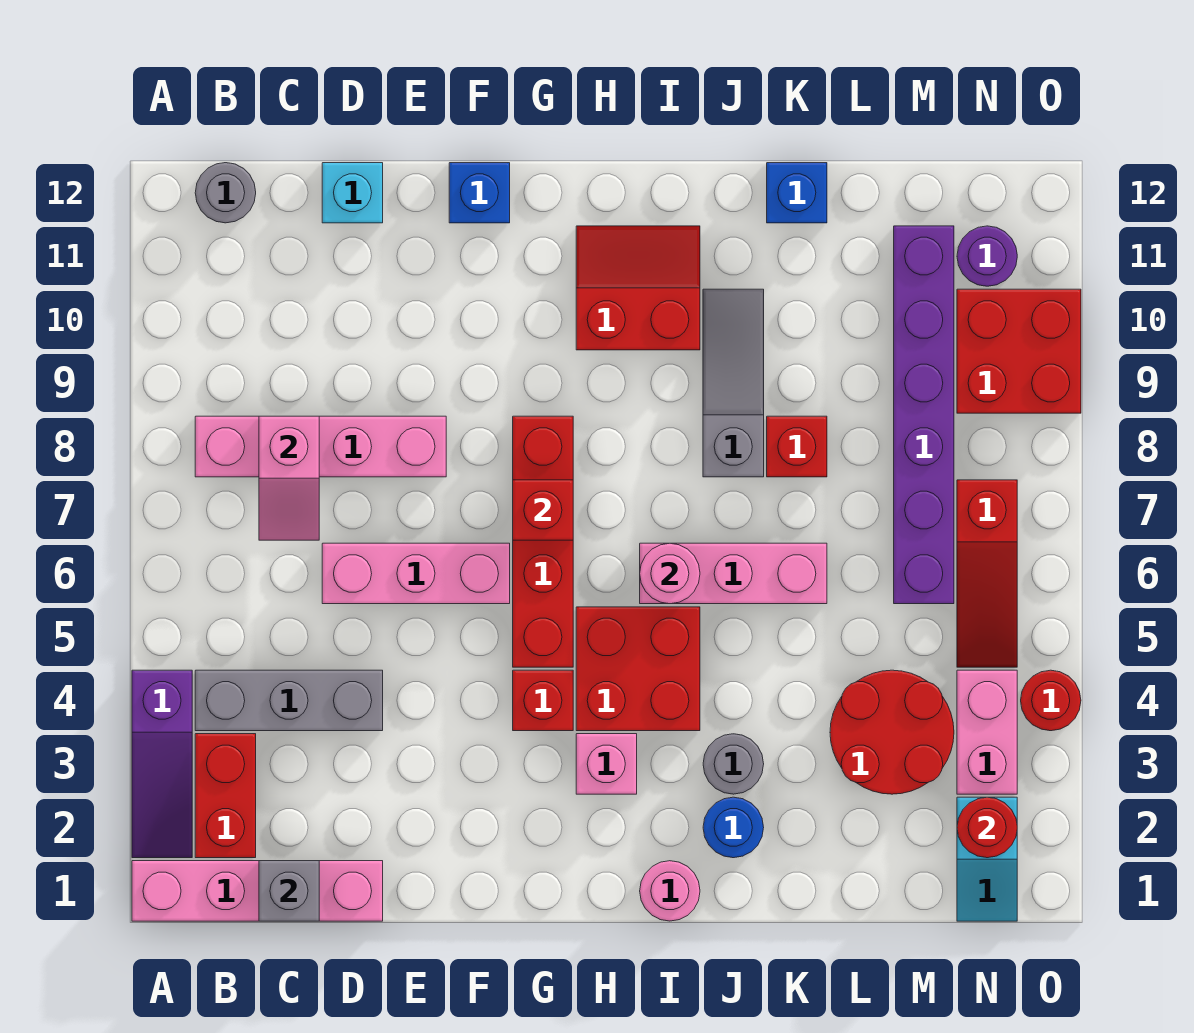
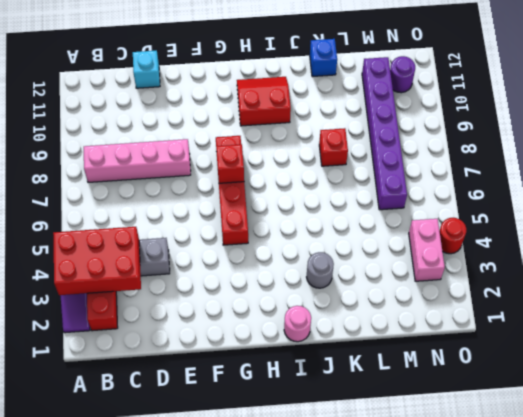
red 2x3 brick [53,227,141,295] -> none
none -> pink 1x4 brick [132,861,383,921]
none -> grey 1x1 round brick [195,163,256,223]
none -> pink 1x3 brick [322,543,510,604]
none -> blue 1x1 brick [449,163,510,223]

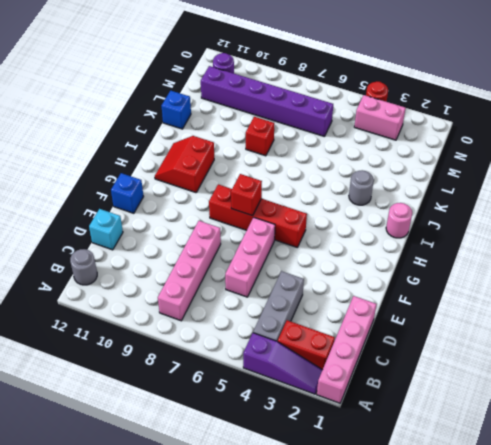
none -> red 1x1 brick [513,670,573,731]
none -> pink 1x1 brick [576,734,637,794]
none -> red 2x2 brick [576,607,700,731]
none -> pink 1x3 brick [640,543,827,604]

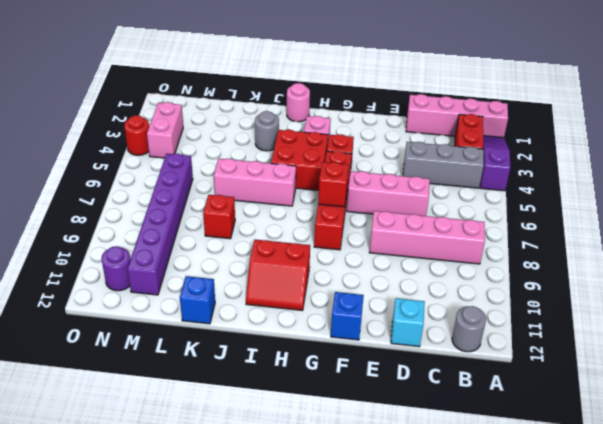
none -> blue 1x1 round brick [703,797,764,858]
none -> grey 1x3 slope [703,289,764,477]
none -> red 2x2 round brick [830,670,954,794]
none -> cyan 1x2 slope [957,797,1017,921]

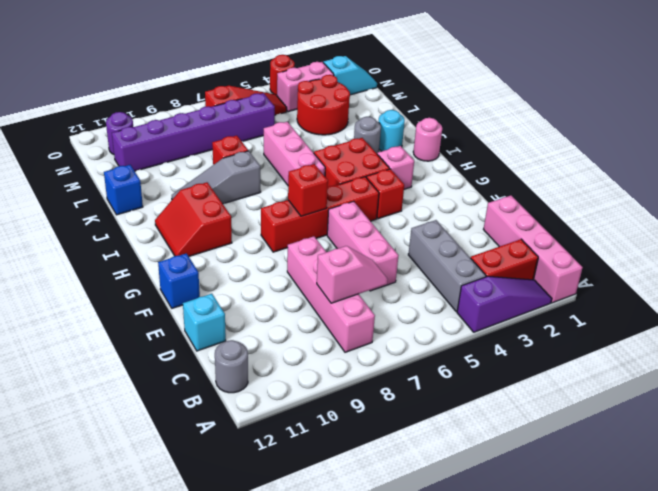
cyan 1x1 round brick [379,110,405,151] -> blue 1x1 round brick [703,797,764,858]
none -> red 2x2 brick [957,289,1081,413]
none -> grey 1x1 brick [259,861,319,921]
none -> pink 1x1 round brick [640,543,700,604]
none -> red 1x1 round brick [957,797,1017,858]

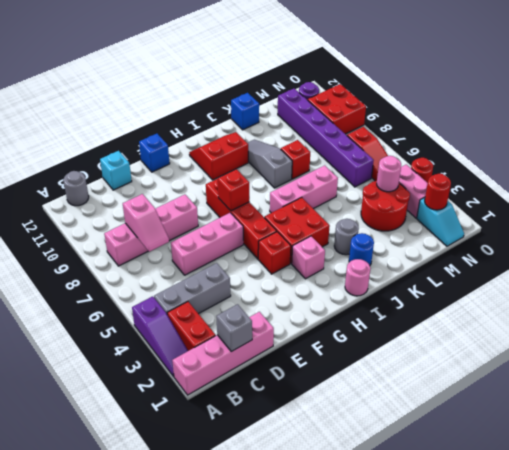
pink 1x1 round brick [377,156,401,192] -> pink 1x1 round brick moved to [640,543,700,604]

